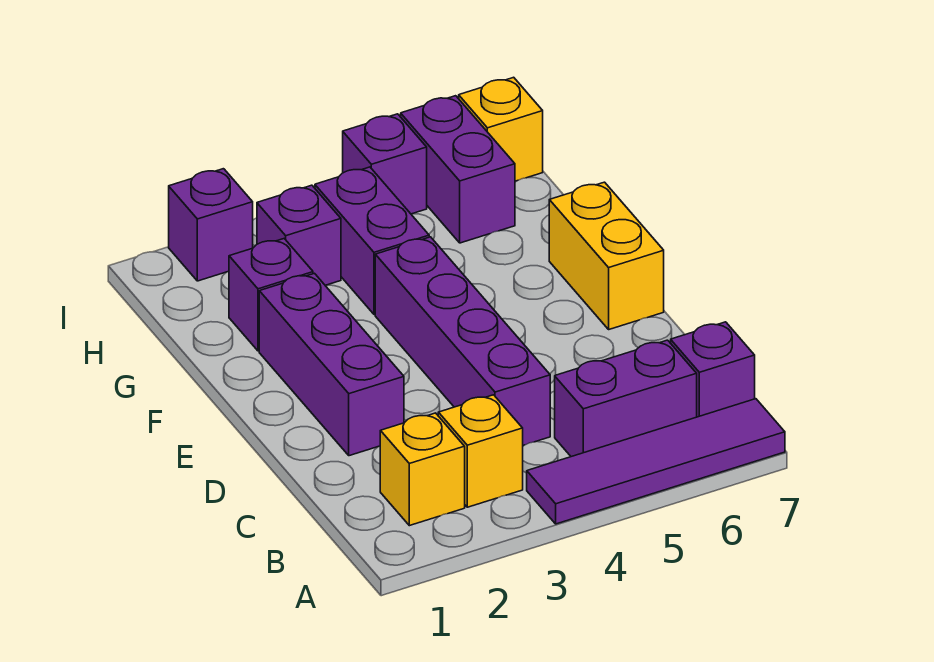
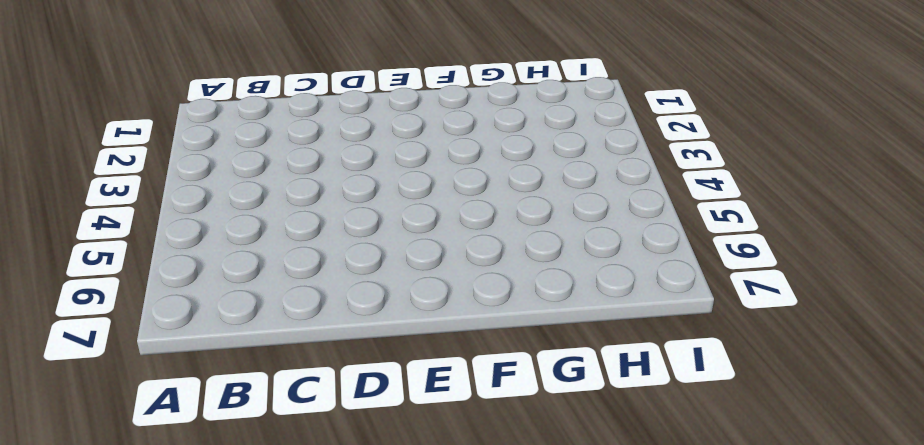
none -> purple 1x4 tile [527,399,785,524]
none -> yellow 1x1 brick [380,413,465,526]
none -> yellow 1x1 brick [438,395,523,507]

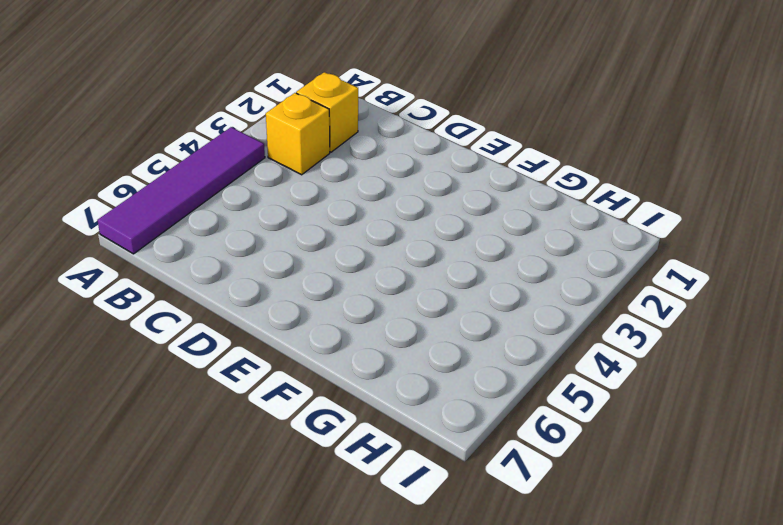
none -> purple 1x2 brick [555,340,697,457]
none -> purple 1x1 brick [671,322,755,417]
none -> purple 1x4 brick [375,237,550,445]

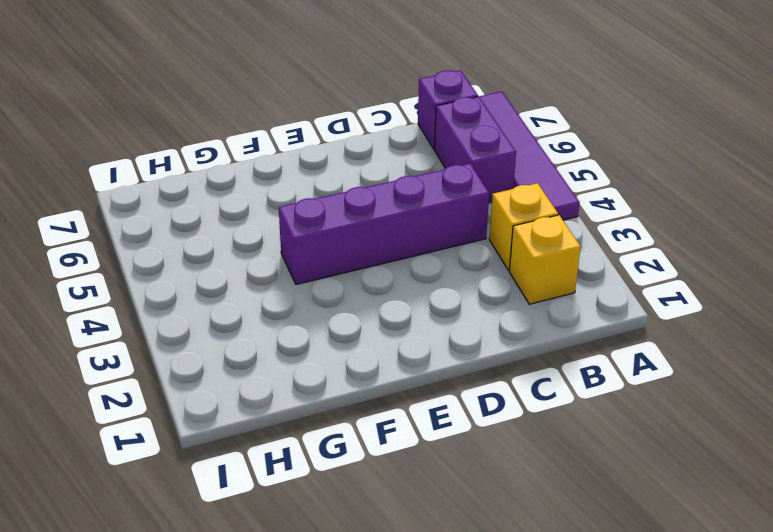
none -> purple 1x3 brick [259,273,404,456]
none -> yellow 1x2 brick [549,182,664,329]
none -> purple 1x1 brick [229,239,313,351]

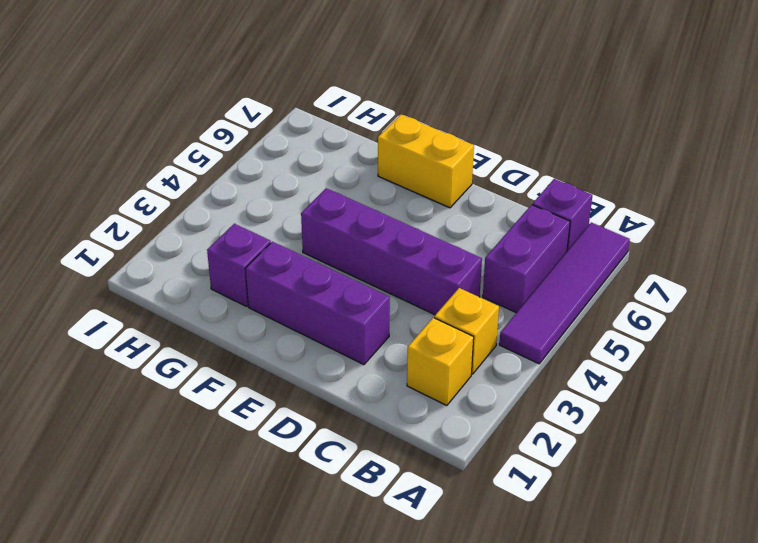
none -> purple 1x2 brick [315,167,429,314]
none -> purple 1x1 brick [257,185,341,285]
none -> purple 1x2 brick [401,96,515,243]

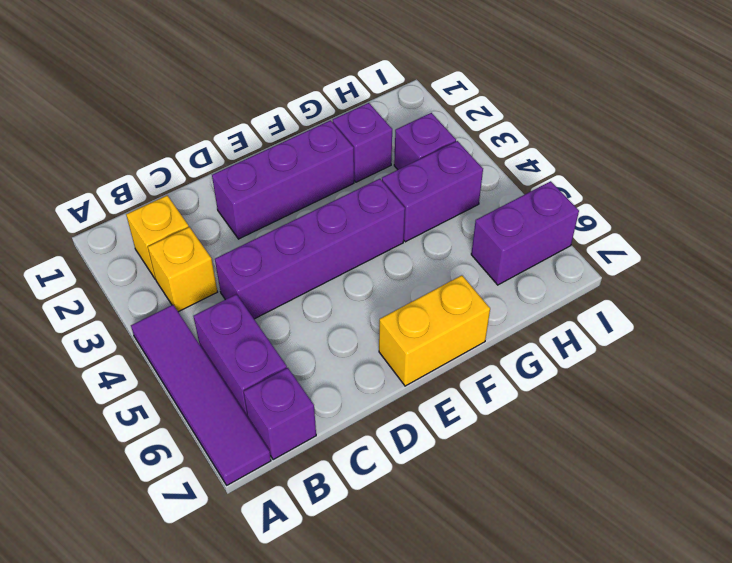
none -> purple 1x1 brick [169,169,253,281]
none -> purple 1x1 brick [343,114,427,214]
none -> yellow 1x1 brick [459,77,543,181]

